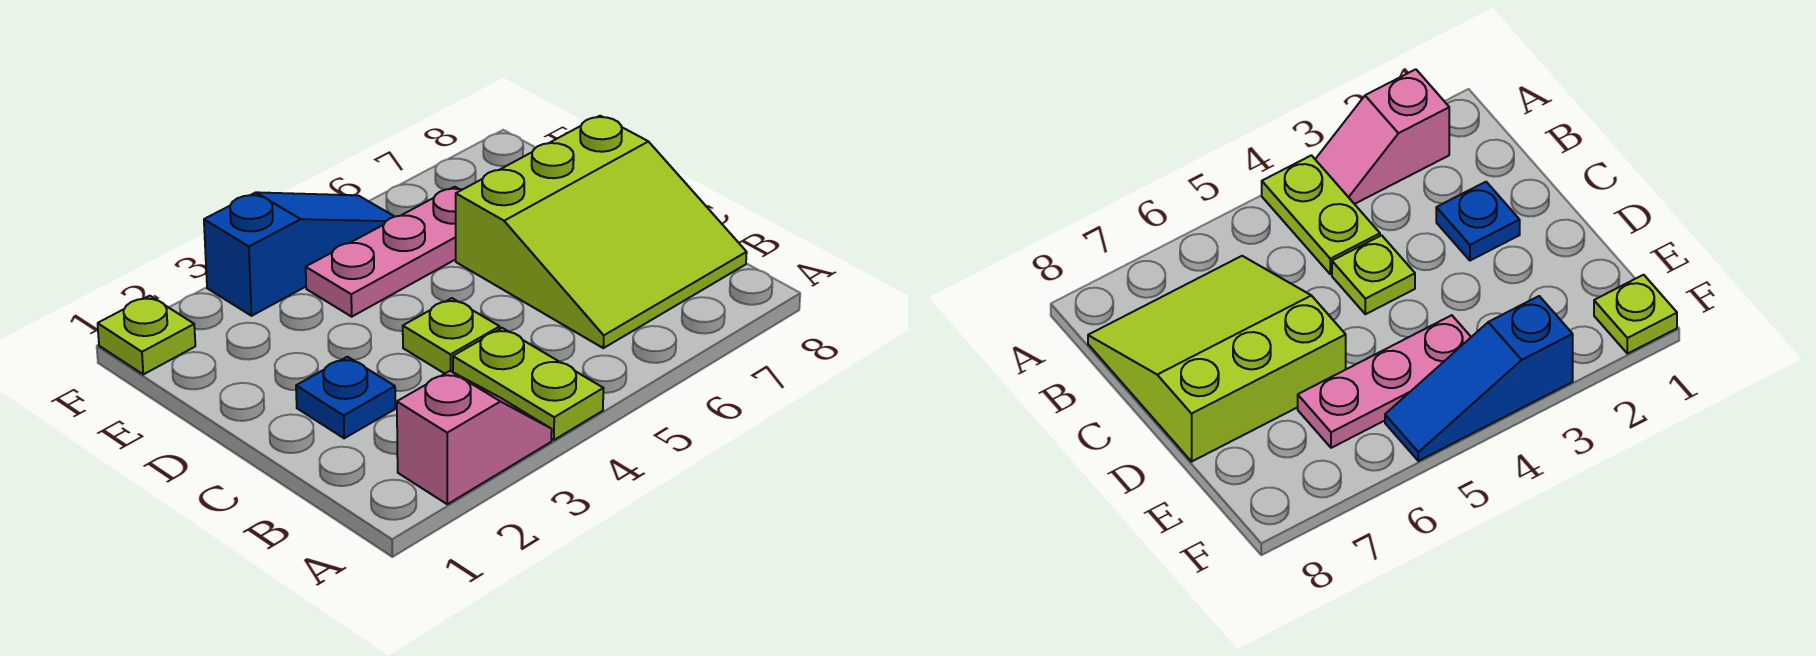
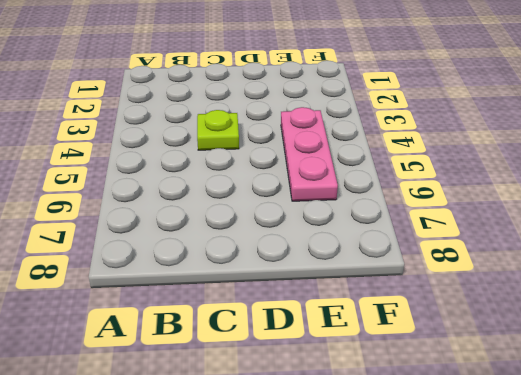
none -> pink 1x2 slope [397,371,552,504]
none -> lime 1x2 plate [453,328,603,440]

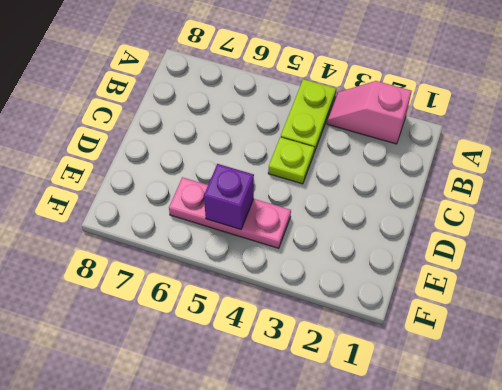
purple 1x1 brick [204,164,254,230] -> none
none -> lime 3x3 slope [456,116,747,348]
none -> blue 1x1 plate [296,357,395,438]

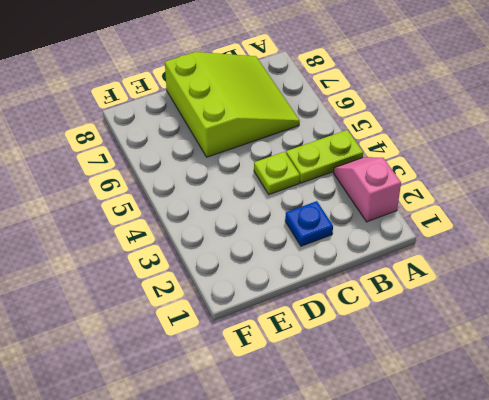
none -> pink 1x3 plate [306,187,461,317]
none -> lime 1x1 plate [98,296,195,374]

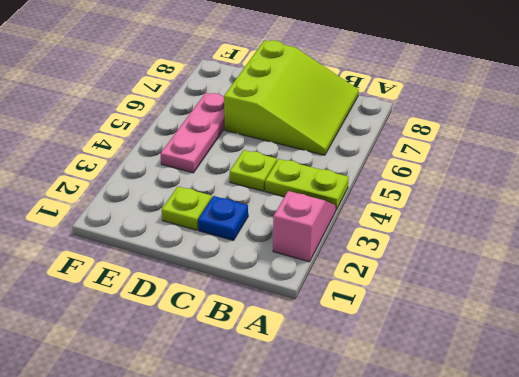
lime 1x1 plate [162,186,212,230] -> lime 1x1 plate moved to [98,296,195,374]
none -> blue 1x3 slope [204,192,395,316]

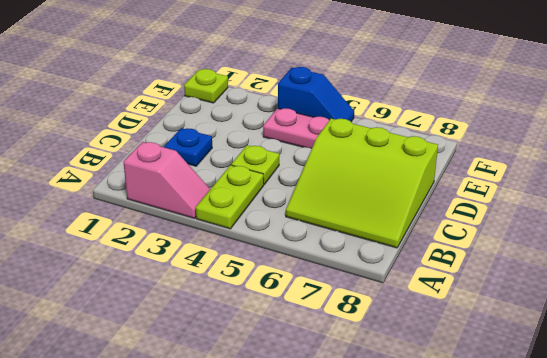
blue 1x2 slope [278,67,354,121] -> blue 1x3 slope [204,192,395,316]

